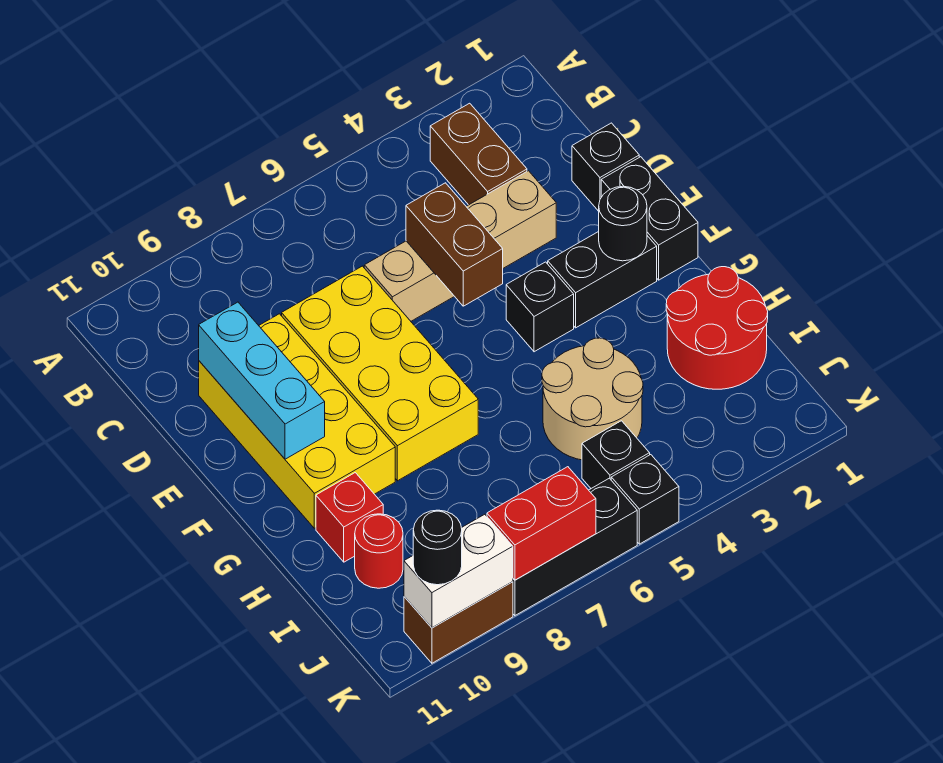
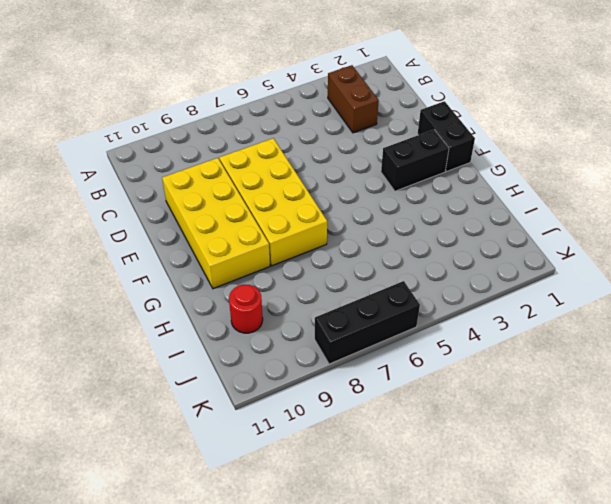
none -> black 1x1 brick [572,123,639,211]
none -> tan 1x4 brick [364,171,556,321]
none -> black 1x1 brick [506,262,574,352]

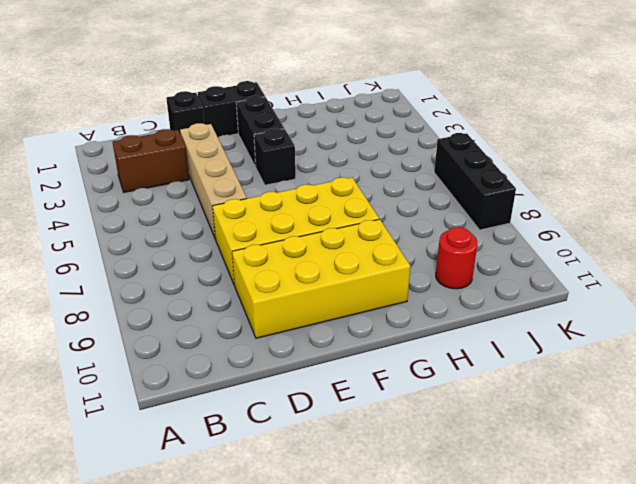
none -> red 2x2 round brick [666,267,768,389]
none -> tan 2x2 round brick [542,338,643,460]
none -> red 1x1 brick [316,473,383,562]

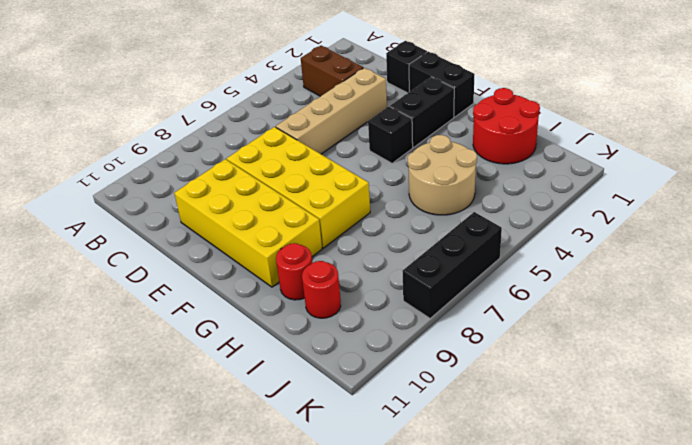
red 1x1 round brick [276,243,312,300] -> red 1x1 brick [316,473,383,562]
none -> black 1x1 brick [582,421,650,488]
none -> black 1x1 brick [611,455,679,544]
none -> brown 1x2 brick [404,582,513,663]

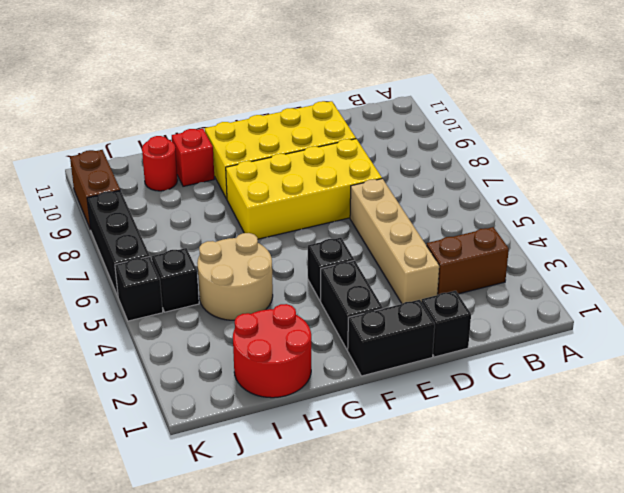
none -> brown 1x2 brick [406,183,503,306]
none -> cyan 1x3 brick [199,302,325,459]
none -> black 1x1 round brick [599,186,647,261]

